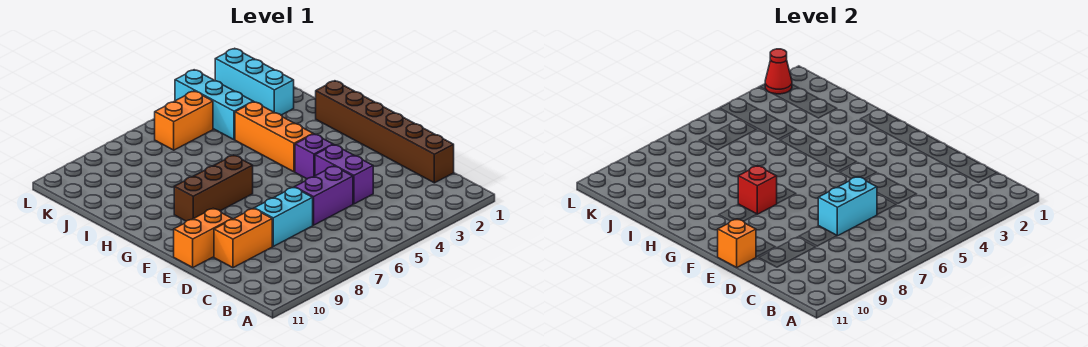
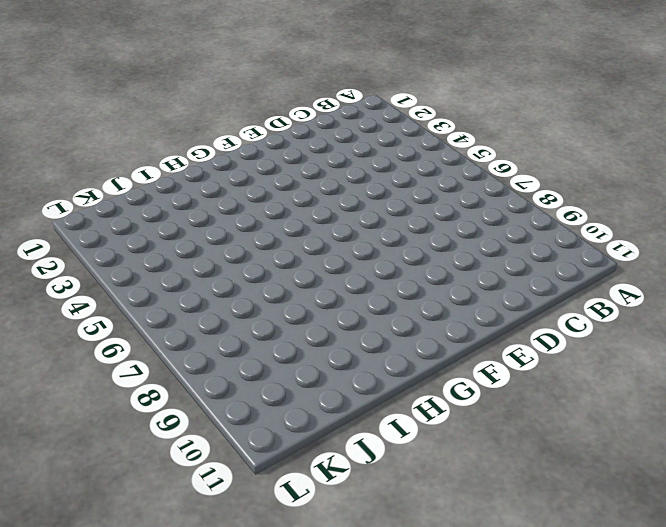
none -> brown 1x6 brick [316,81,454,183]
none -> purple 1x2 brick [315,145,373,204]
none -> purple 1x2 brick [295,166,353,225]

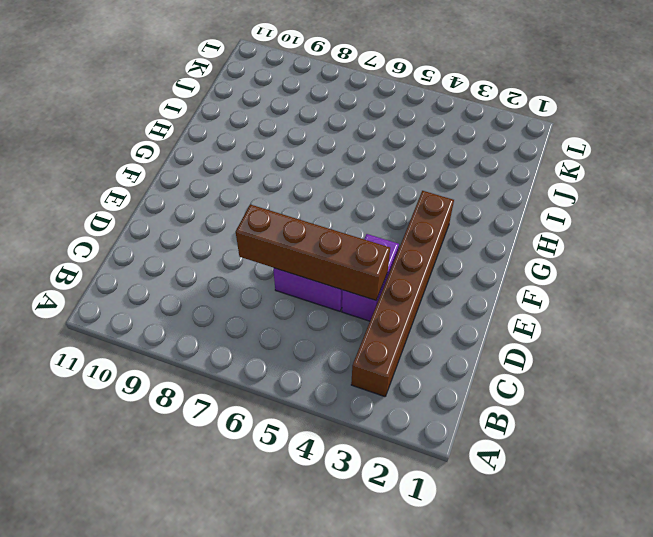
brown 1x6 brick [351,191,454,397] -> brown 1x6 brick moved to [316,81,454,183]
brown 1x4 brick [236,204,390,300] -> cyan 1x2 brick [818,177,877,236]
none -> cyan 1x2 brick [254,187,313,246]
none -> orange 1x2 brick [214,208,272,268]
none -> orange 1x2 brick [174,208,232,267]

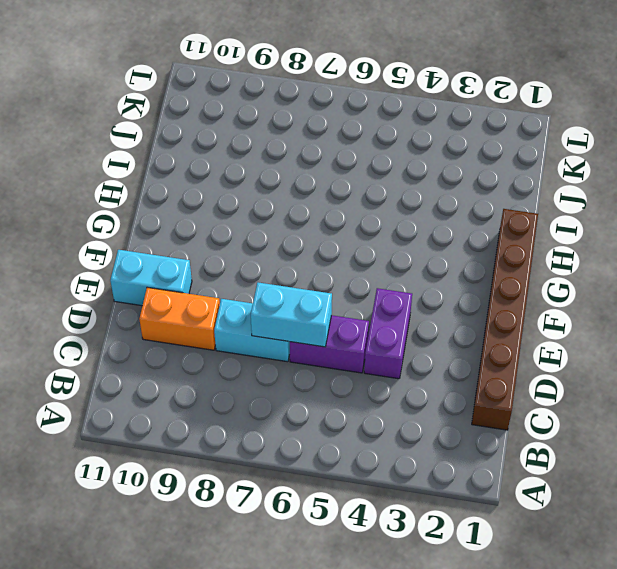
cyan 1x2 brick [110,250,192,306] -> orange 1x2 brick [174,208,232,267]
none -> purple 1x1 brick [295,134,333,179]
none -> orange 1x3 brick [235,102,313,172]
none -> brown 1x3 brick [174,155,253,221]

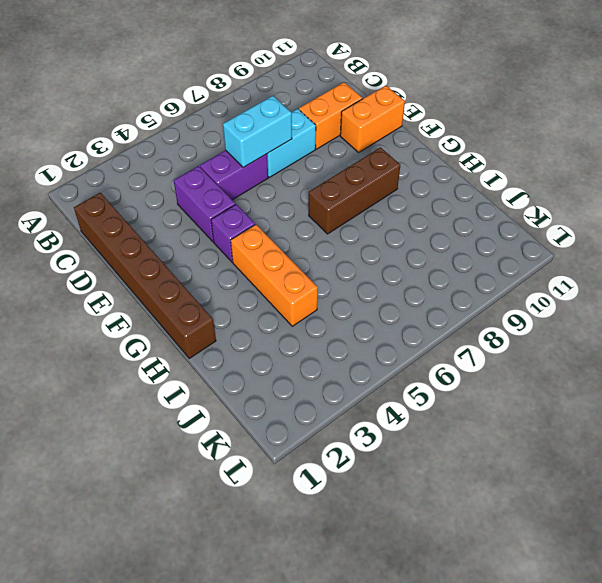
none -> cyan 1x3 brick [215,48,294,115]
none -> cyan 1x3 brick [175,70,253,140]
none -> orange 1x2 brick [155,91,213,150]

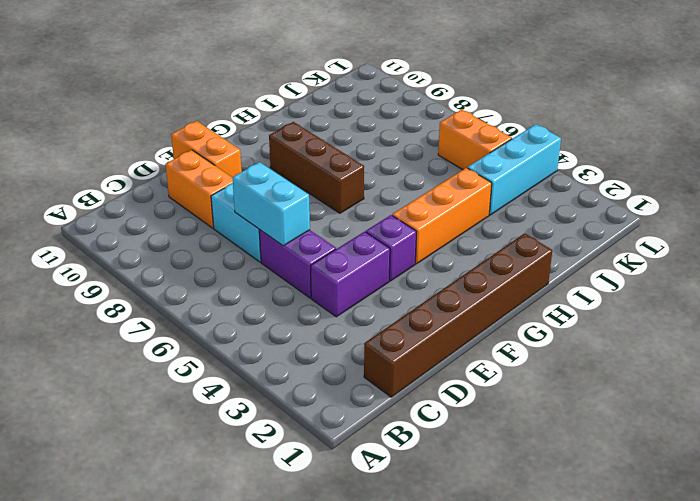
none -> cyan 1x3 brick [215,48,294,115]
none -> orange 1x1 brick [718,219,756,267]
none -> red 1x1 brick [738,166,777,214]

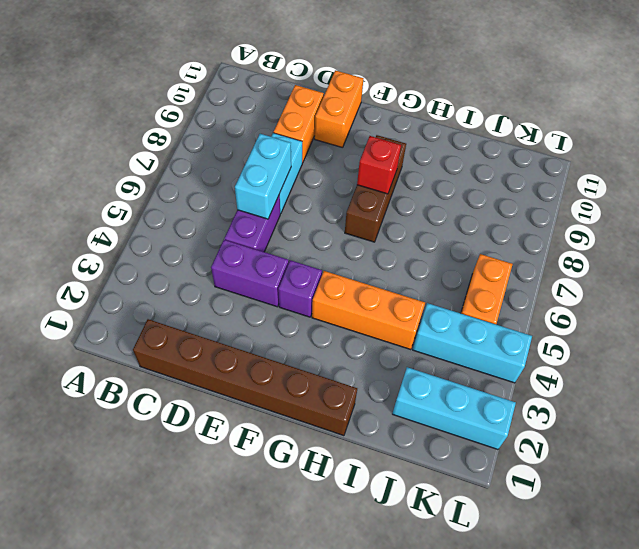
none -> orange 1x1 brick [718,219,756,267]
none -> red 1x1 cone [765,49,792,94]

